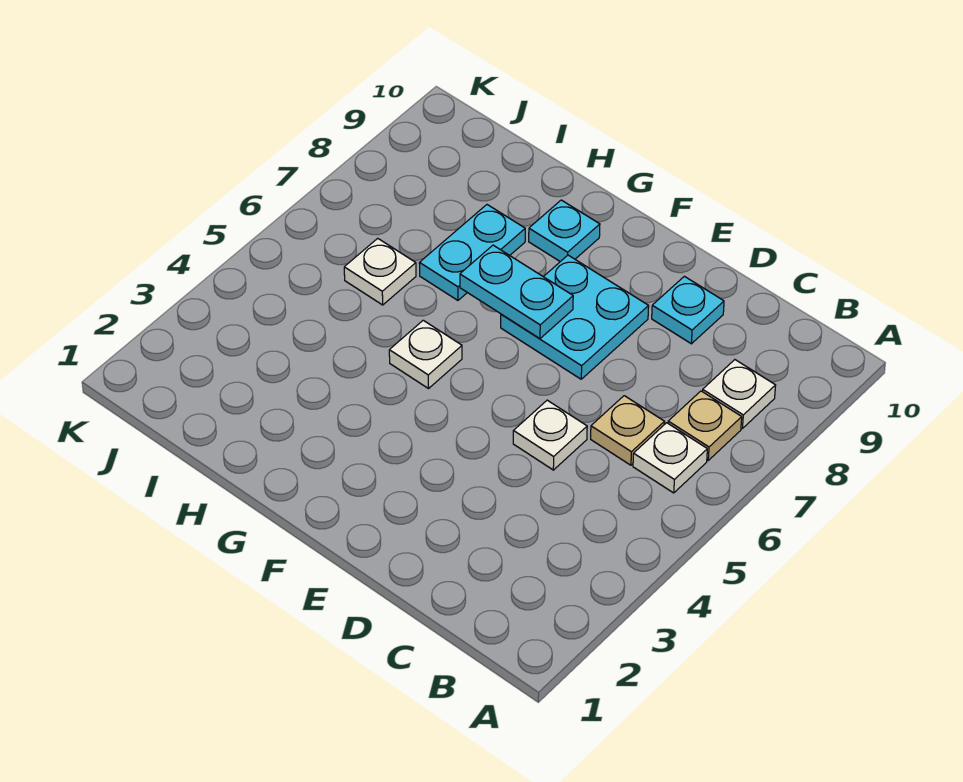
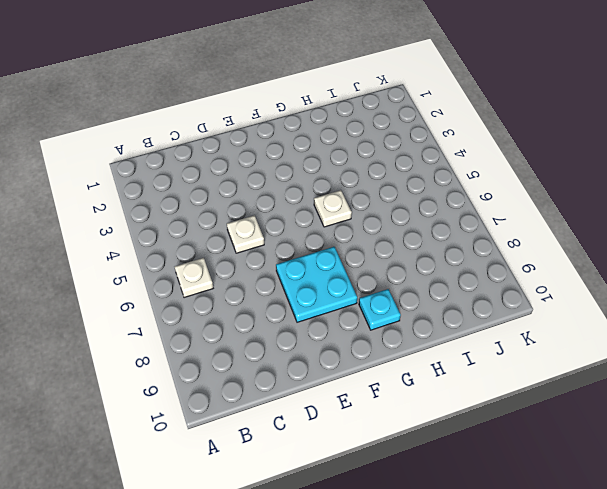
none -> tan 1x1 plate [668,391,742,460]
none -> white 1x1 plate [702,360,776,428]
none -> tan 1x1 plate [591,396,664,465]

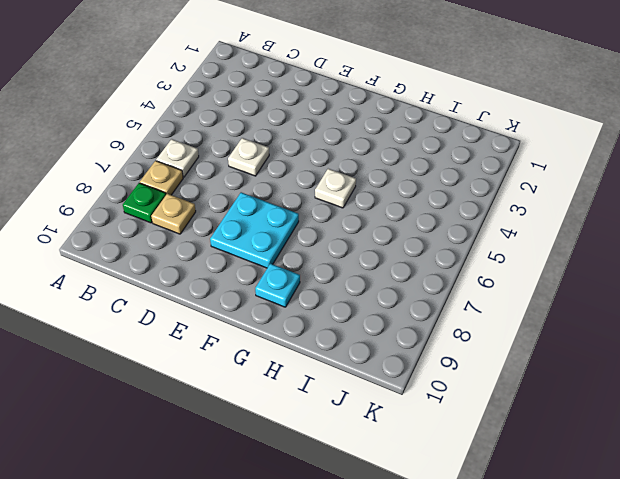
green 1x1 plate [123,183,166,223] -> white 1x1 plate [702,360,776,428]
tan 1x1 plate [151,194,196,234] -> tan 1x1 plate moved to [591,396,664,465]
none -> cyan 1x1 plate [652,276,724,344]
none -> cyan 1x2 plate [419,205,525,300]
none -> white 1x1 plate [344,238,416,305]

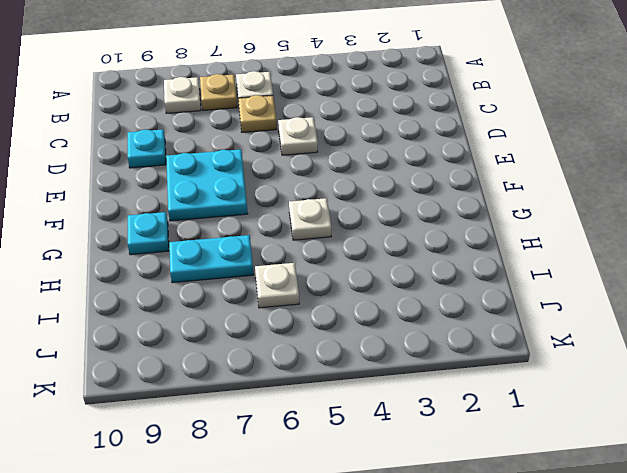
none -> cyan 1x2 plate [460,245,573,339]

